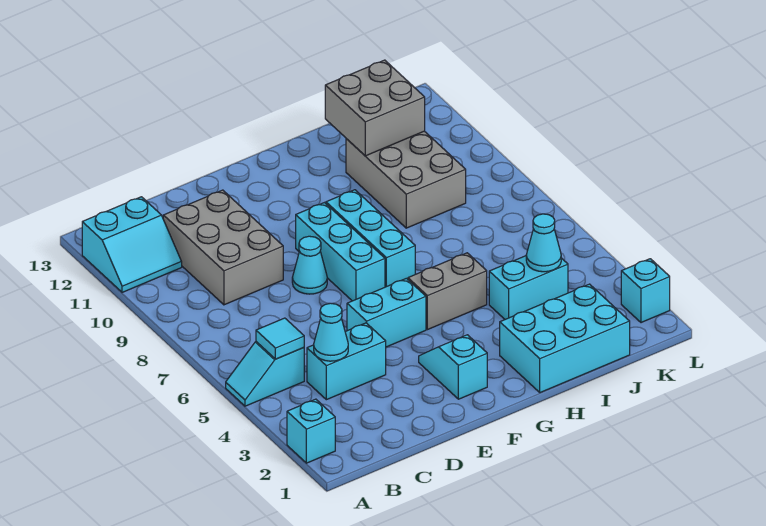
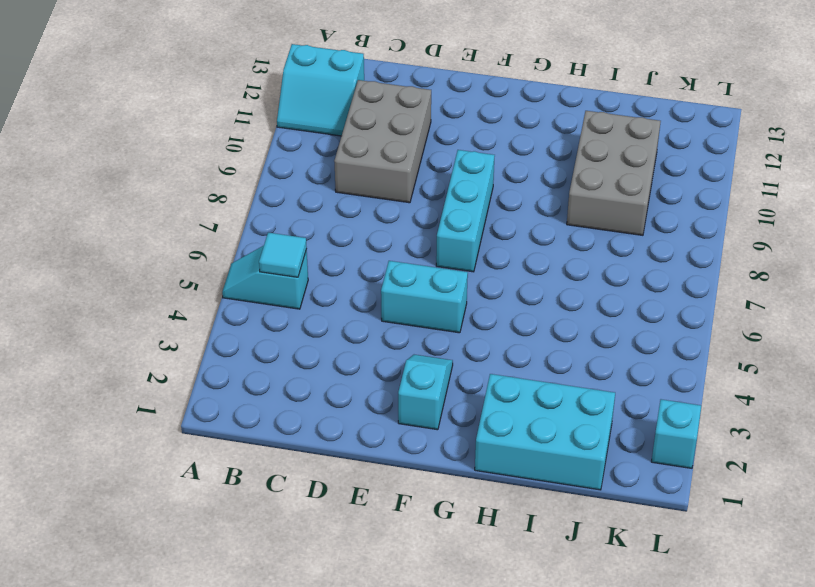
none -> cyan 1x1 brick [287,399,335,463]
none -> cyan 1x2 brick [307,323,386,400]
none -> cyan 1x1 cone [292,236,327,294]

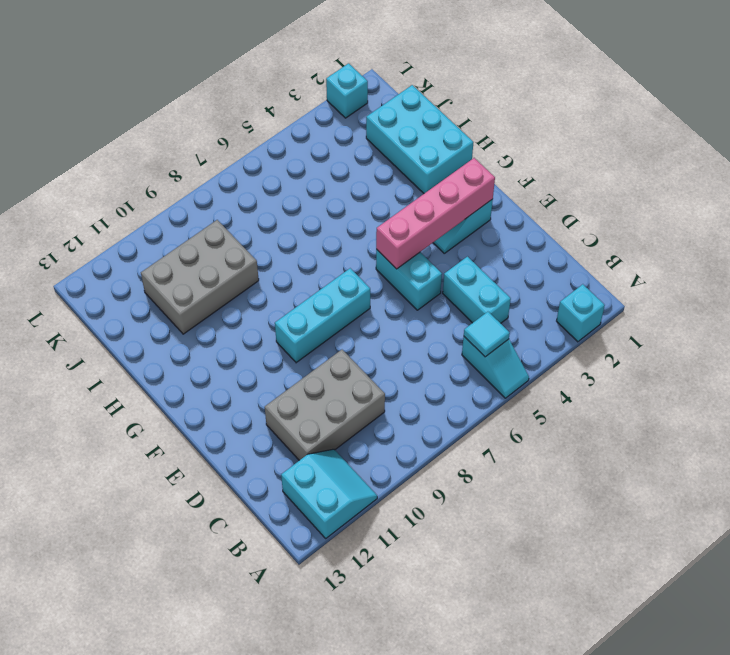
pink 1x4 brick [376,158,495,269] -> none
none -> cyan 1x1 cone [292,236,327,294]
none -> grey 1x2 brick [408,253,487,330]
none -> cyan 1x3 brick [326,190,415,287]

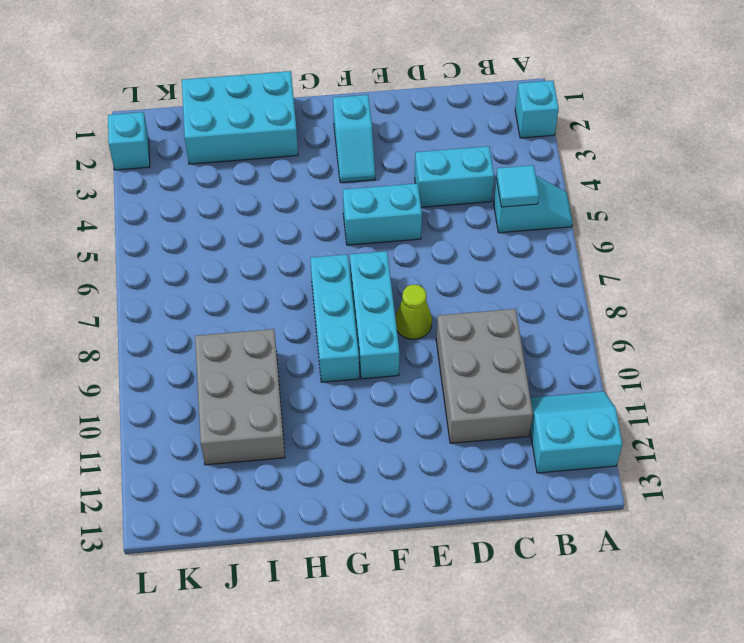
lime 1x1 cone [395,284,432,339] -> cyan 1x1 cone [292,236,327,294]
none -> grey 1x2 brick [408,253,487,330]
none -> cyan 1x2 brick [489,256,568,319]
none -> cyan 1x1 cone [314,303,348,361]

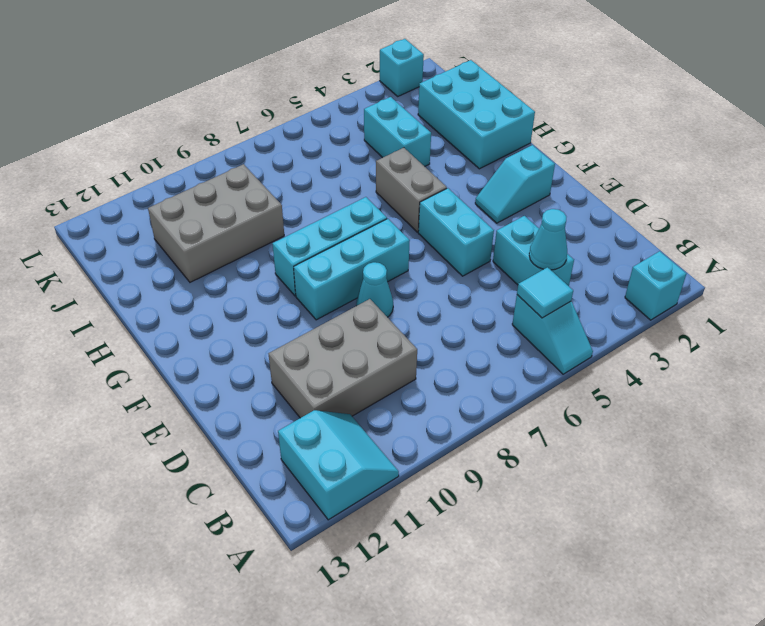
none -> grey 2x2 brick [325,60,425,156]
none -> cyan 1x1 cone [526,214,561,272]

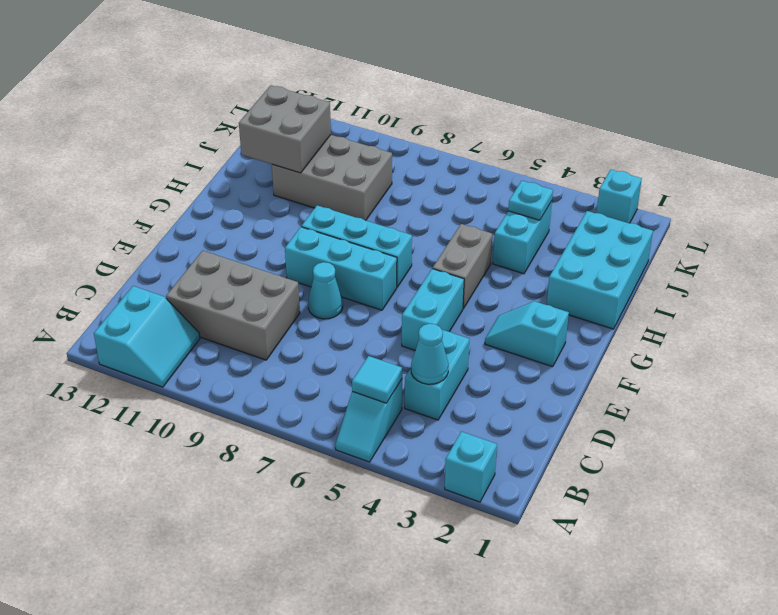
cyan 1x1 plate [508,181,553,220] -> cyan 1x1 cone [526,214,561,272]

